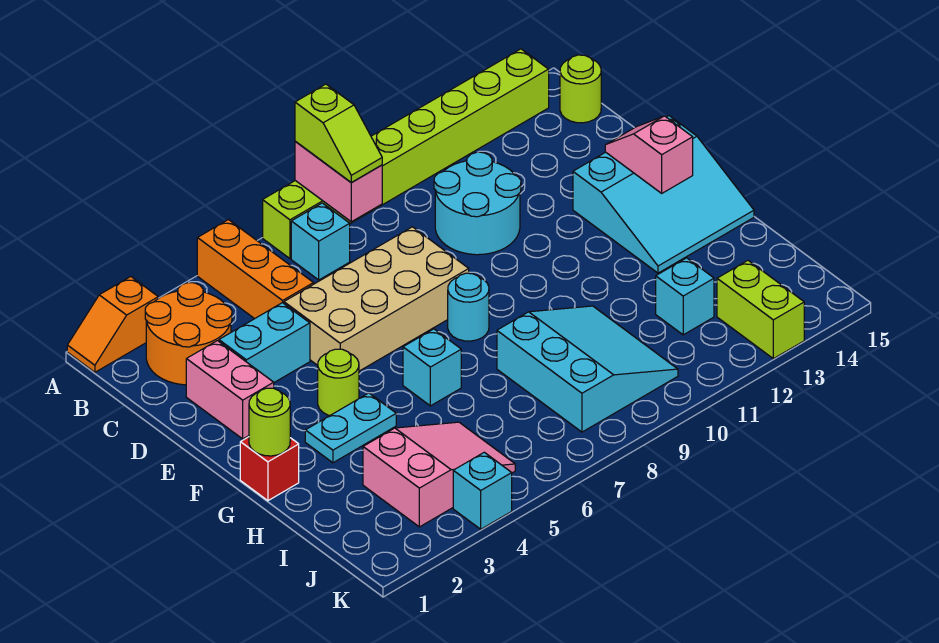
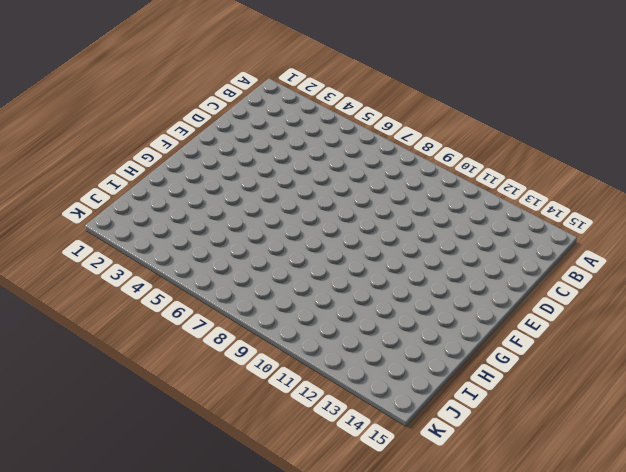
none -> orange 1x2 slope [67,277,158,372]
none -> orange 1x3 brick [197,220,314,319]
none -> lime 1x8 brick [263,49,549,259]

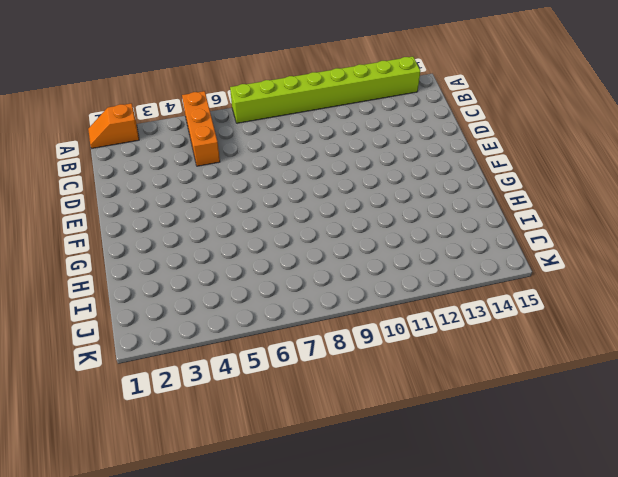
none -> orange 2x2 round brick [145,283,232,385]
none -> cyan 1x1 brick [291,203,350,280]
none -> lime 1x1 round brick [560,55,601,123]

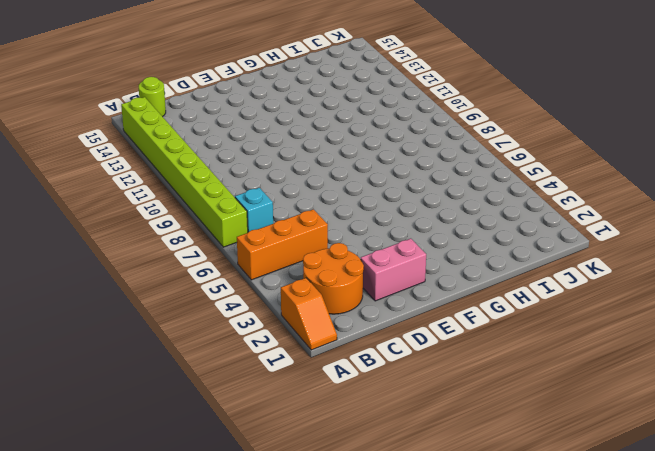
none -> cyan 2x2 round brick [434,152,521,255]
none -> cyan 1x2 brick [219,303,310,382]
none -> tan 2x4 brick [284,227,469,371]

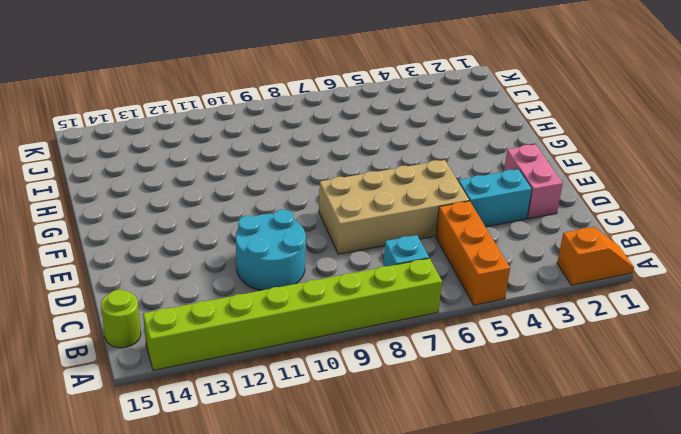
none -> orange 2x2 round brick [145,283,232,385]
none -> cyan 3x3 slope [573,116,754,273]
none -> lime 1x1 round brick [318,349,359,416]

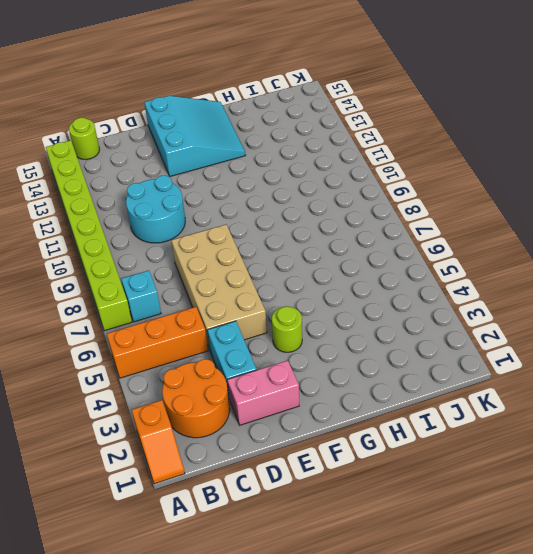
none -> cyan 1x1 round brick [448,273,489,341]
none -> red 1x1 brick [240,437,299,501]
none -> cyan 1x2 plate [305,393,396,463]

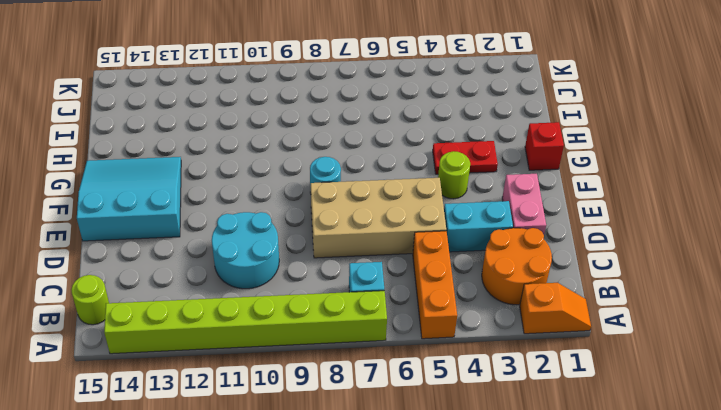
red 1x2 plate [433,141,498,174] -> cyan 1x2 plate [305,393,396,463]
none -> cyan 1x1 brick [403,329,461,406]
none -> cyan 3x3 slope [497,306,678,432]
none -> pink 2x3 slope [363,422,515,527]

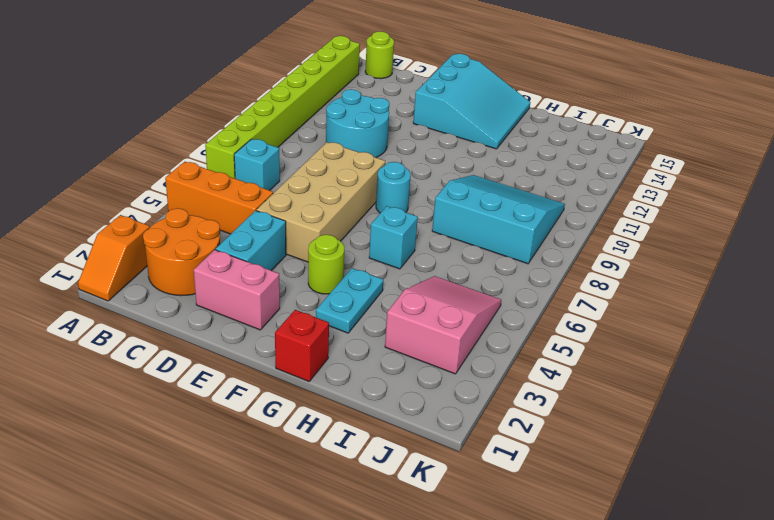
none -> cyan 1x1 brick [656,258,714,335]
none -> lime 1x2 brick [717,261,804,359]
none -> cyan 1x1 brick [453,452,512,529]

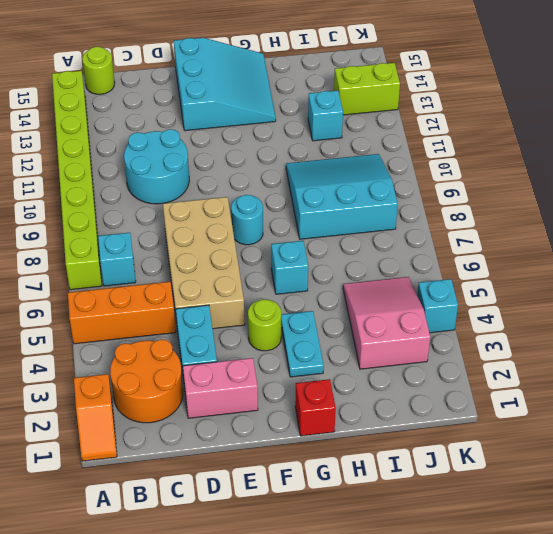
none -> pink 1x2 brick [295,142,382,222]
none -> pink 1x2 slope [605,116,693,193]
none -> lime 1x1 round brick [249,388,290,456]

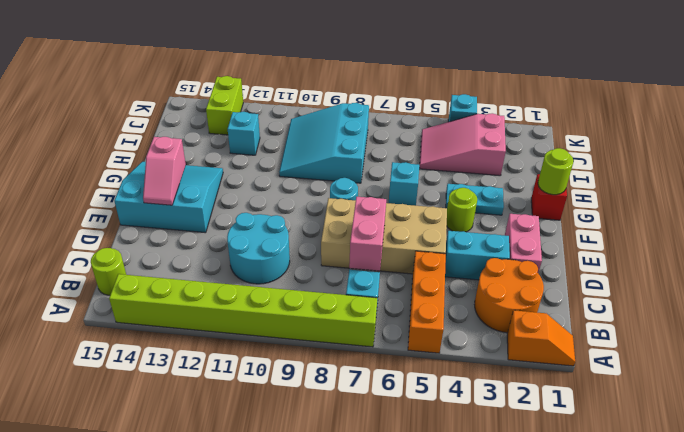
pink 1x2 brick [349,197,386,271] -> pink 1x2 brick moved to [295,142,382,222]
none -> lime 1x2 slope [295,84,382,183]

